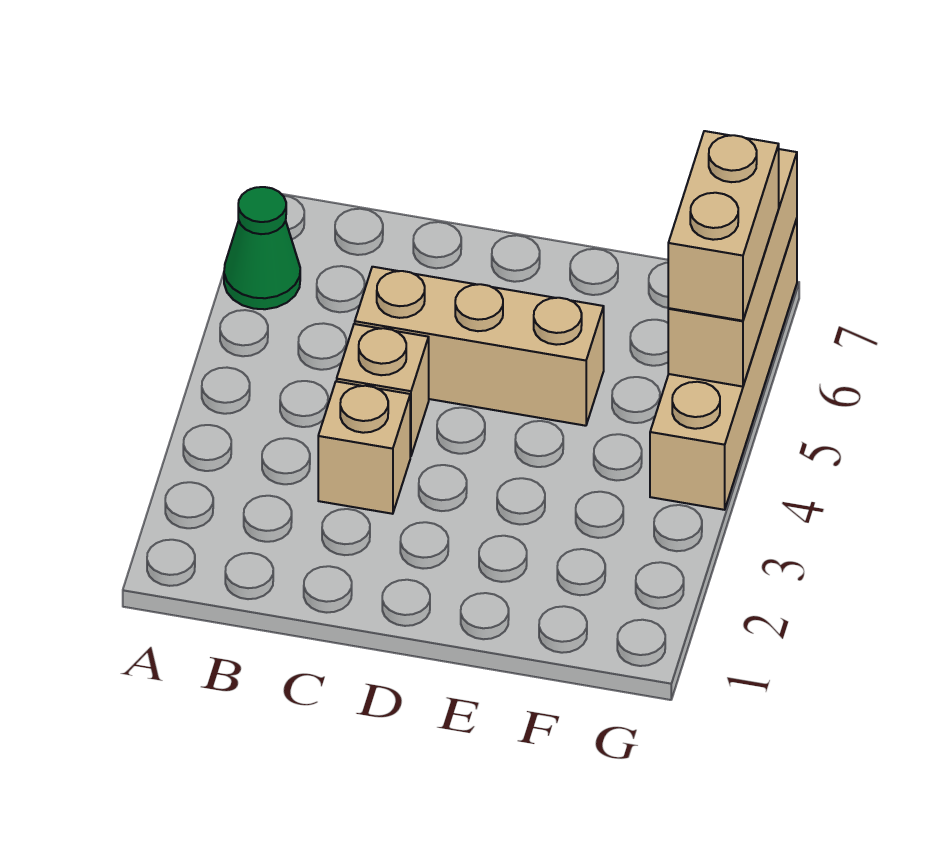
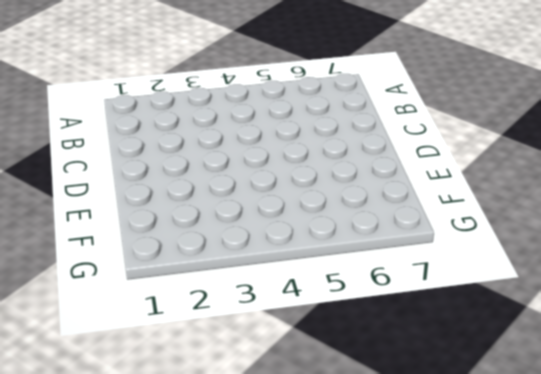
none -> green 1x1 cone [224,187,300,309]
none -> tan 1x1 brick [318,381,410,514]

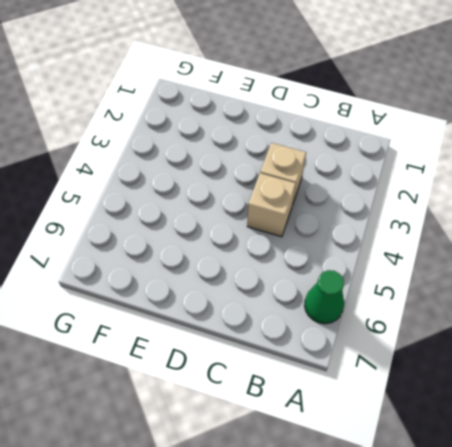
none -> tan 1x3 brick [355,267,604,426]
none -> tan 1x4 brick [650,219,797,510]

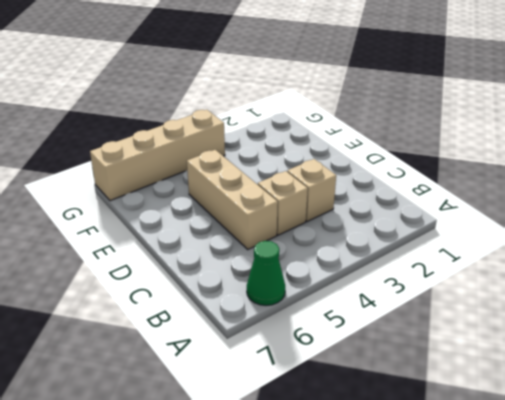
none -> tan 1x3 brick [668,149,797,387]
none -> tan 1x2 brick [668,131,779,321]

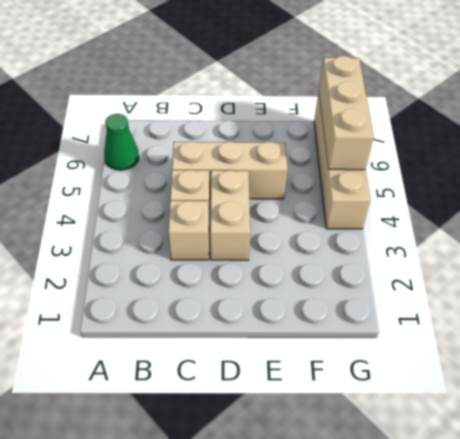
tan 1x2 brick [210,170,250,260] -> tan 1x2 brick moved to [668,131,779,321]

